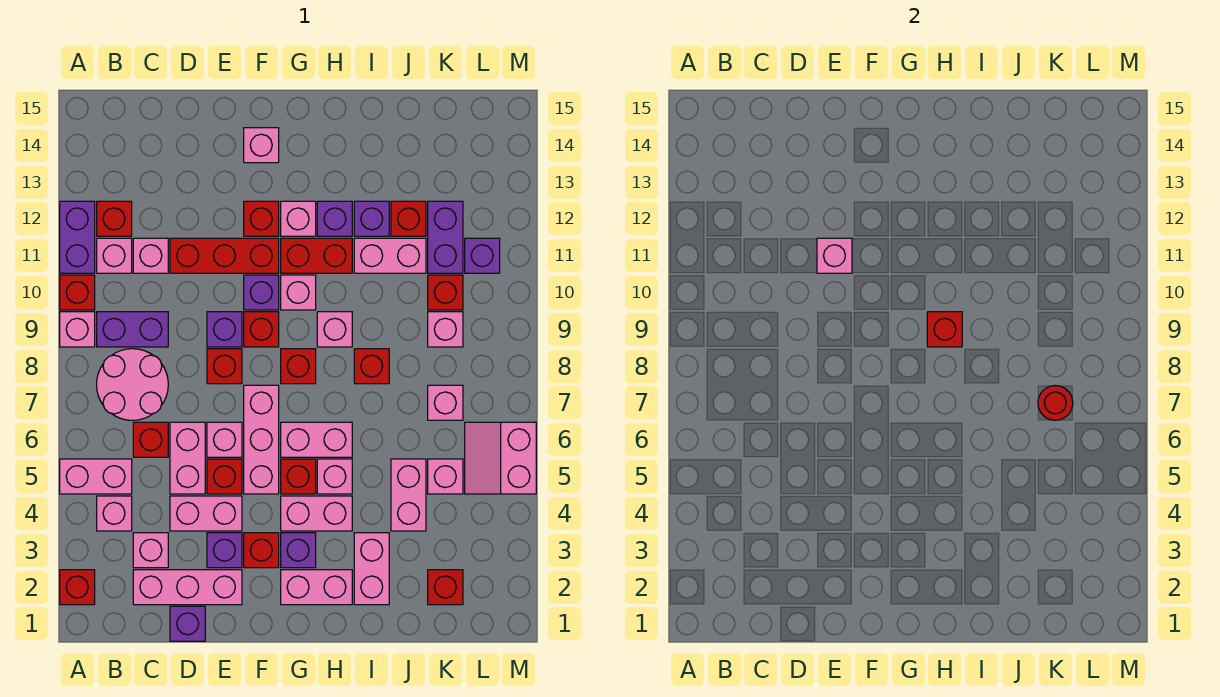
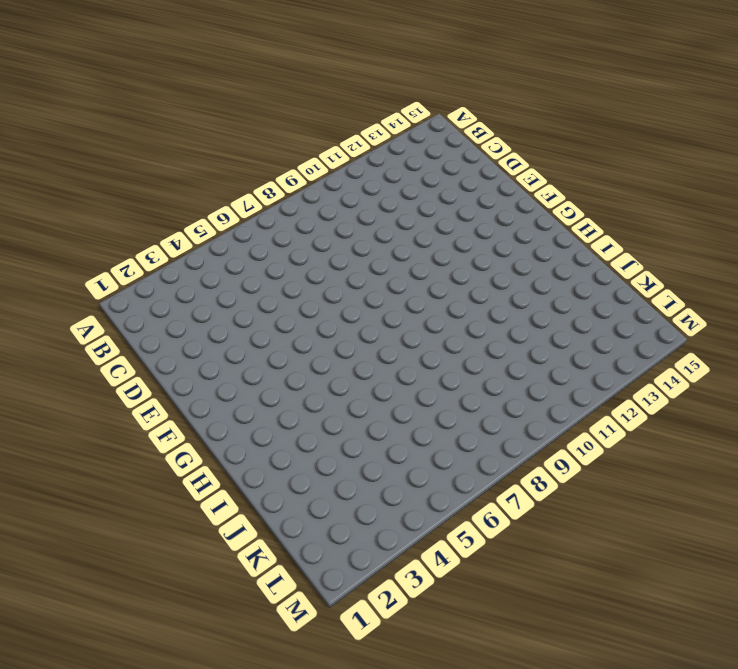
none -> red 1x1 brick [60,570,95,605]
none -> pink 1x2 brick [60,459,132,494]
none -> pink 1x1 brick [60,312,95,347]
none -> red 1x1 brick [60,275,95,310]

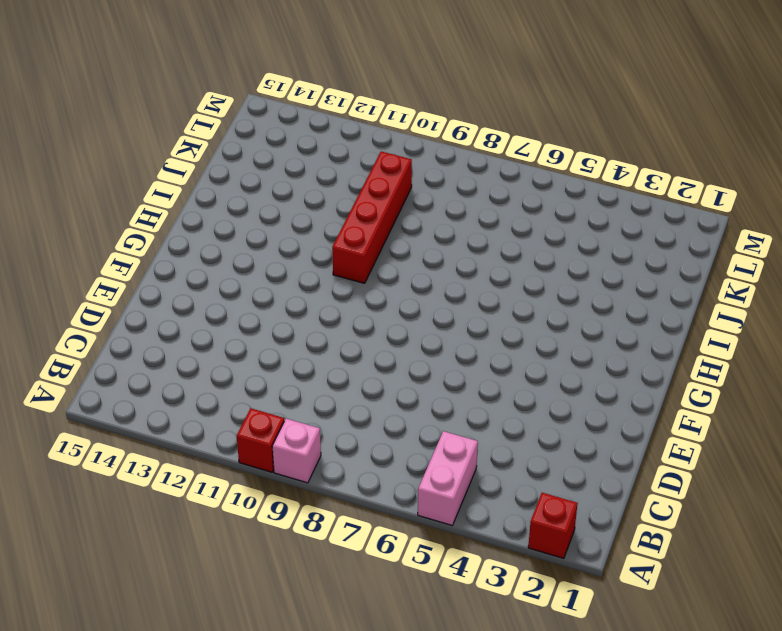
red 1x4 brick [332,151,412,283] -> red 1x1 brick [428,275,463,310]
none -> purple 1x2 brick [60,201,95,273]
none -> pink 1x1 brick [97,496,132,531]
none -> pink 2x2 round brick [97,349,168,420]
none -> purple 1x2 brick [97,312,168,347]

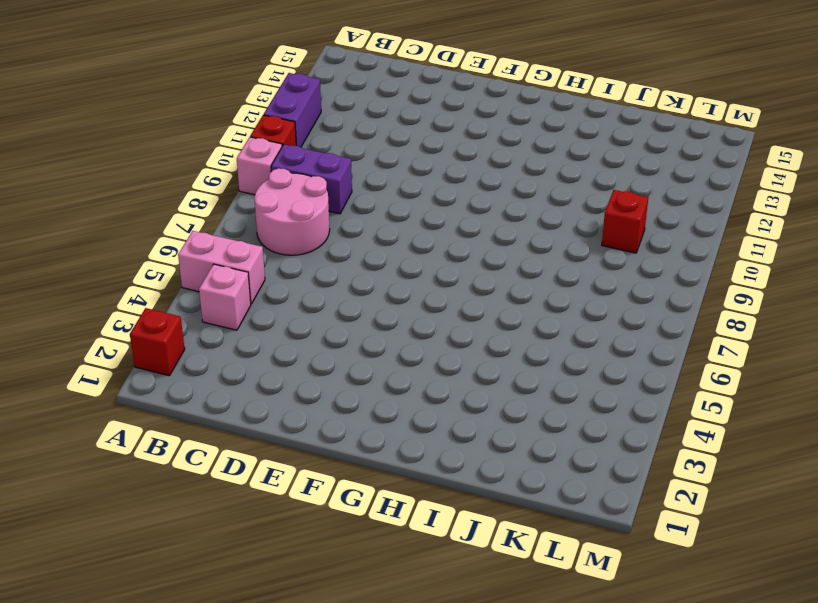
none -> pink 1x1 brick [97,238,132,273]
none -> red 1x1 brick [97,201,132,236]
none -> pink 1x3 brick [133,570,242,605]
none -> pink 1x1 brick [133,533,168,568]

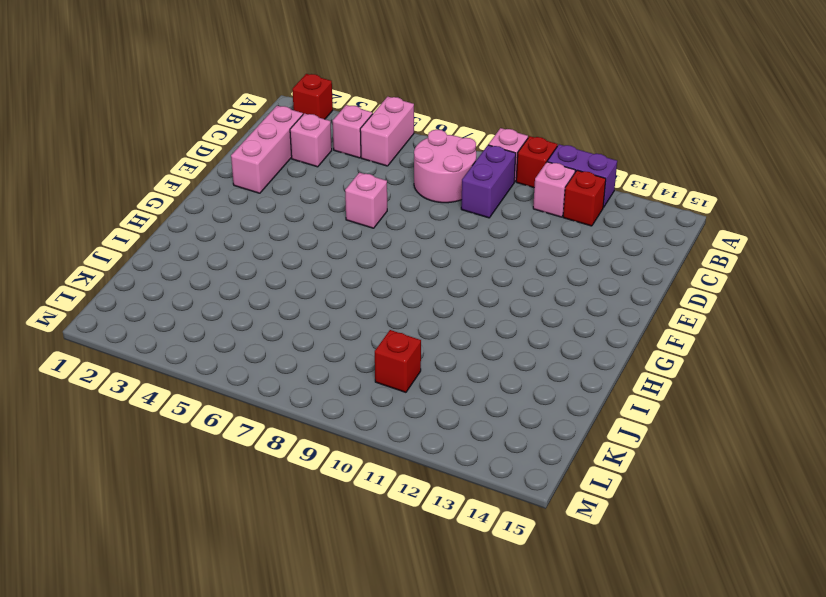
none -> red 1x1 brick [133,422,168,457]
none -> pink 1x1 brick [133,238,168,273]
none -> purple 1x1 brick [170,606,205,641]
none -> pink 1x2 brick [170,496,242,531]

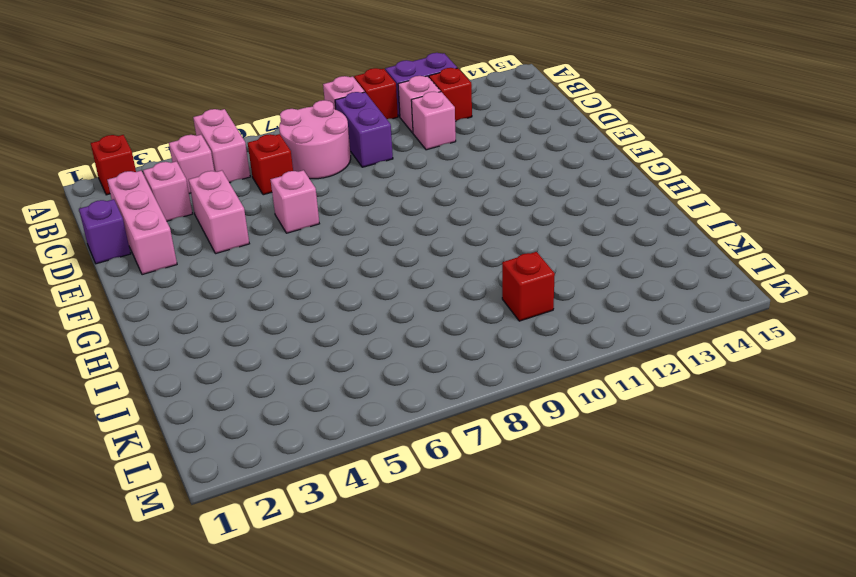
none -> pink 1x2 brick [170,422,205,494]
none -> red 1x3 brick [170,238,279,273]
none -> purple 1x1 brick [207,533,242,568]
none -> red 1x1 brick [207,459,242,494]

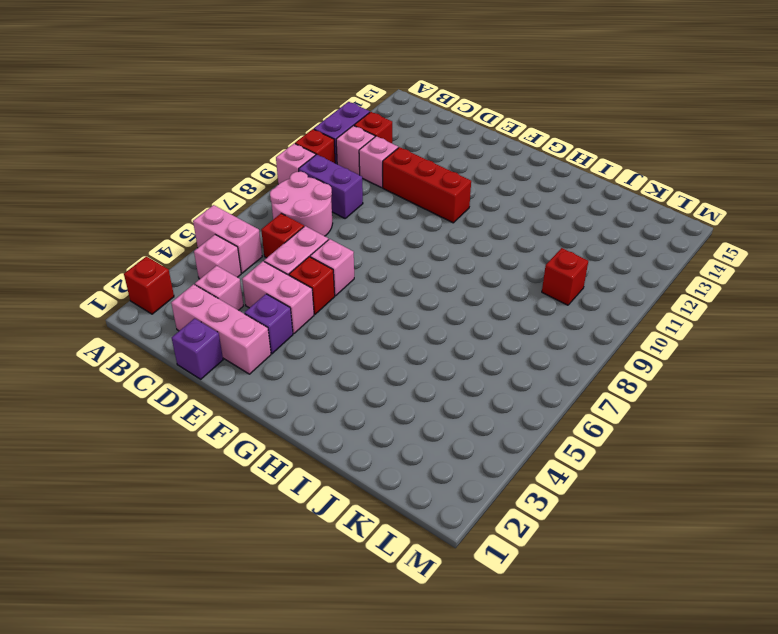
none -> red 1x1 brick [207,349,242,384]
none -> purple 1x1 brick [207,312,242,347]
none -> red 1x1 brick [244,533,279,568]
none -> pink 1x3 brick [244,385,279,494]

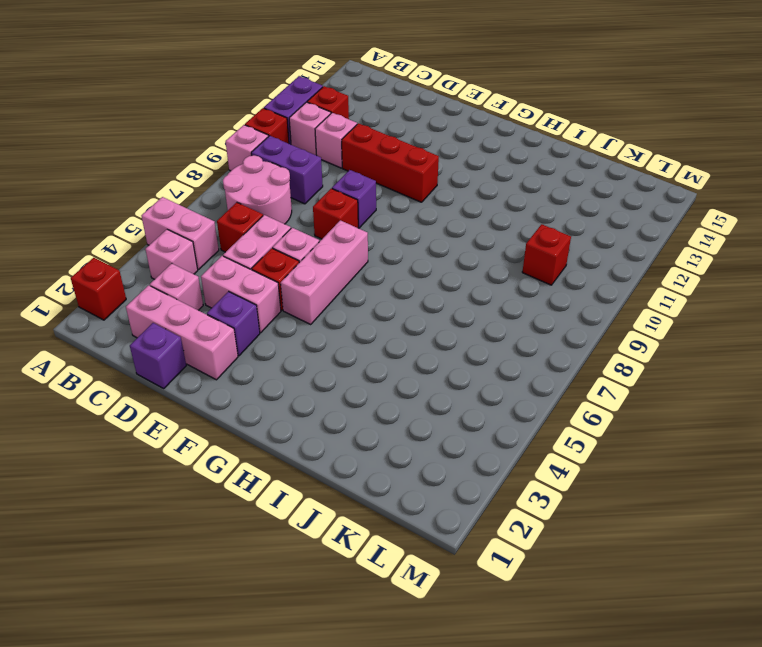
none -> red 1x1 brick [244,533,279,568]
none -> red 1x1 brick [244,312,279,347]
none -> purple 1x1 brick [244,275,279,310]
none -> red 1x1 brick [244,201,279,236]

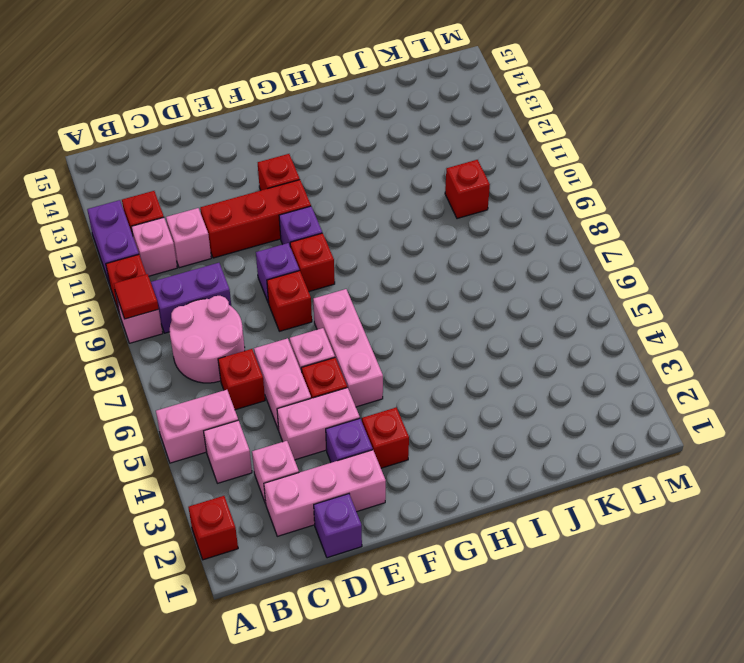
red 1x1 tile [114,274,159,319] -> none
none -> pink 1x1 brick [244,128,279,163]
none -> pink 1x2 brick [281,570,352,605]
none -> purple 1x1 brick [281,533,316,568]
none -> pink 1x2 brick [281,496,352,531]

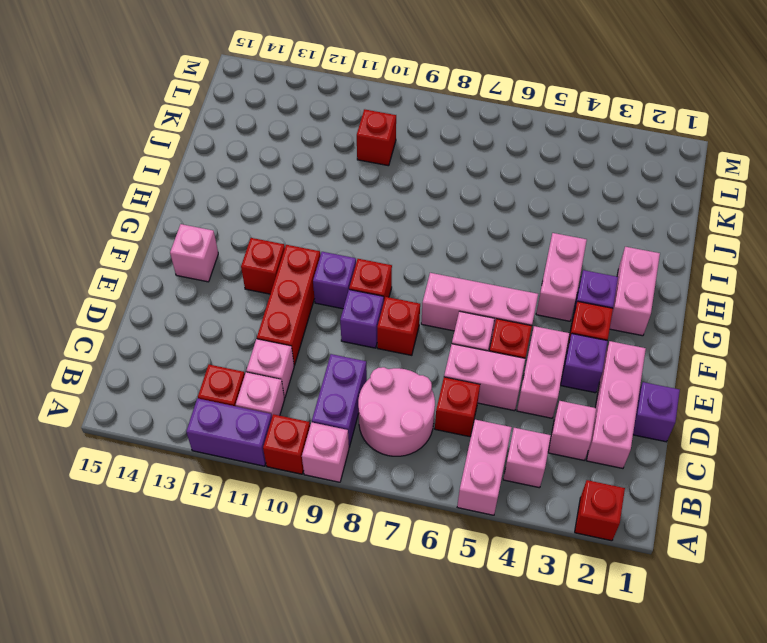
none -> red 1x1 brick [281,459,316,494]
none -> pink 1x2 brick [281,422,352,457]
none -> red 1x1 brick [281,349,316,384]
none -> pink 1x1 brick [281,275,316,310]

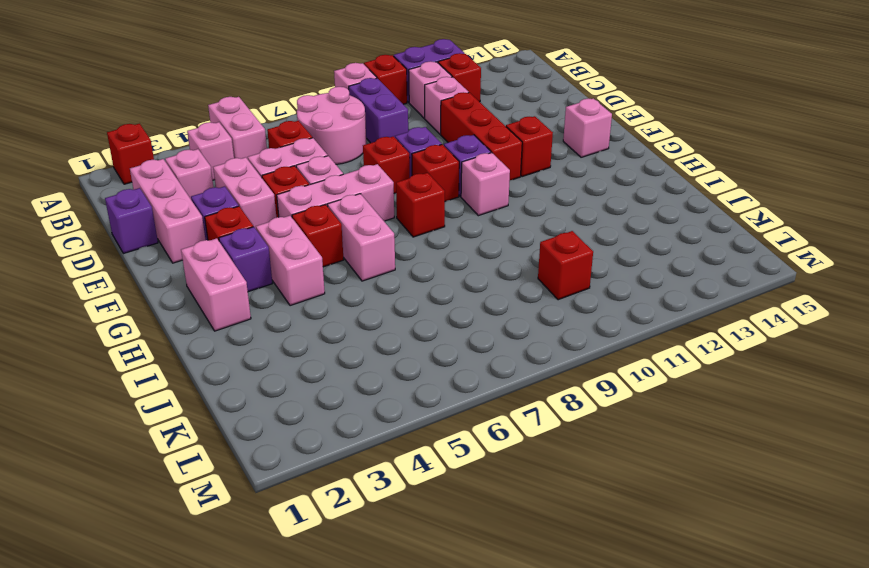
none -> red 1x2 brick [281,238,352,273]
none -> pink 1x1 brick [281,201,316,236]
none -> pink 1x1 brick [317,459,352,494]
none -> pink 1x1 brick [317,312,352,347]

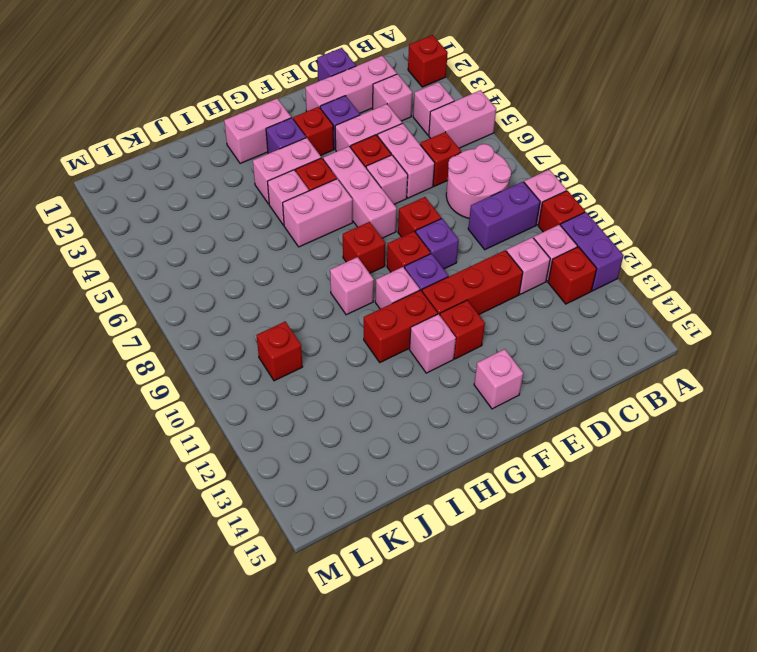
none -> purple 1x1 brick [317,201,352,236]
none -> pink 1x2 brick [354,533,389,605]
none -> red 1x1 brick [354,349,389,384]
none -> pink 1x2 brick [354,238,426,273]

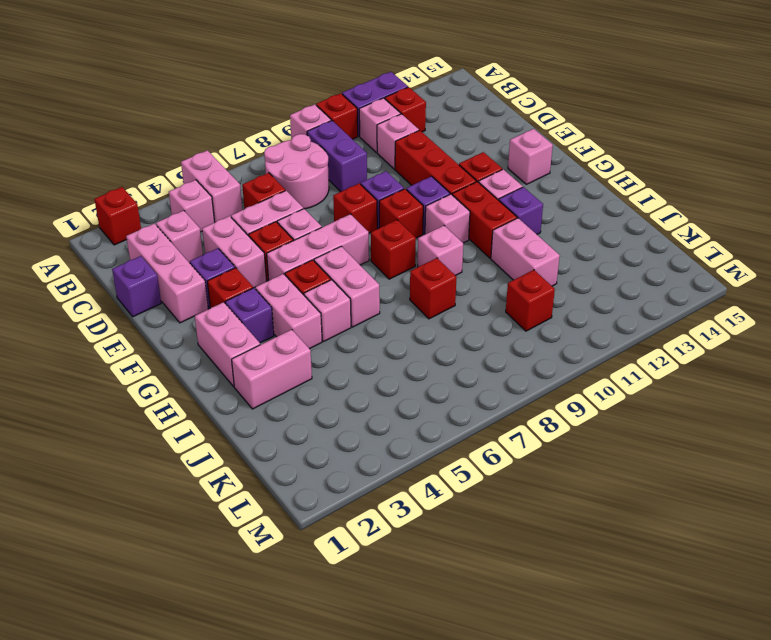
none -> purple 1x1 brick [354,201,389,236]
none -> pink 1x2 brick [391,459,426,531]
none -> red 1x1 brick [391,201,426,236]
none -> red 1x1 brick [428,570,463,605]

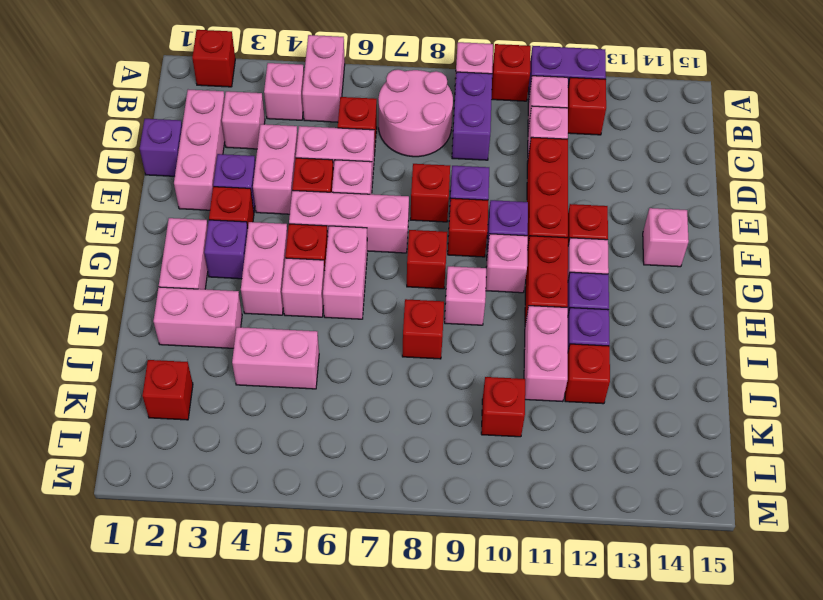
none -> pink 1x1 brick [428,459,463,494]
none -> pink 1x1 brick [428,385,463,420]
none -> pink 1x1 brick [428,312,463,347]
none -> purple 1x2 brick [428,201,463,273]

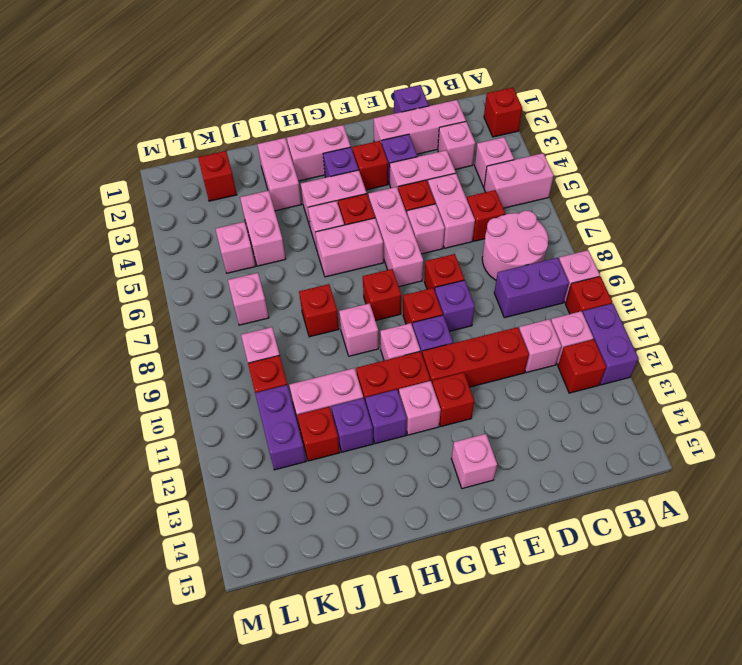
none -> pink 2x2 slope [465,422,536,494]
none -> purple 1x1 brick [465,238,500,273]
none -> pink 1x1 brick [817,238,852,273]
none -> red 1x1 brick [927,312,962,347]

